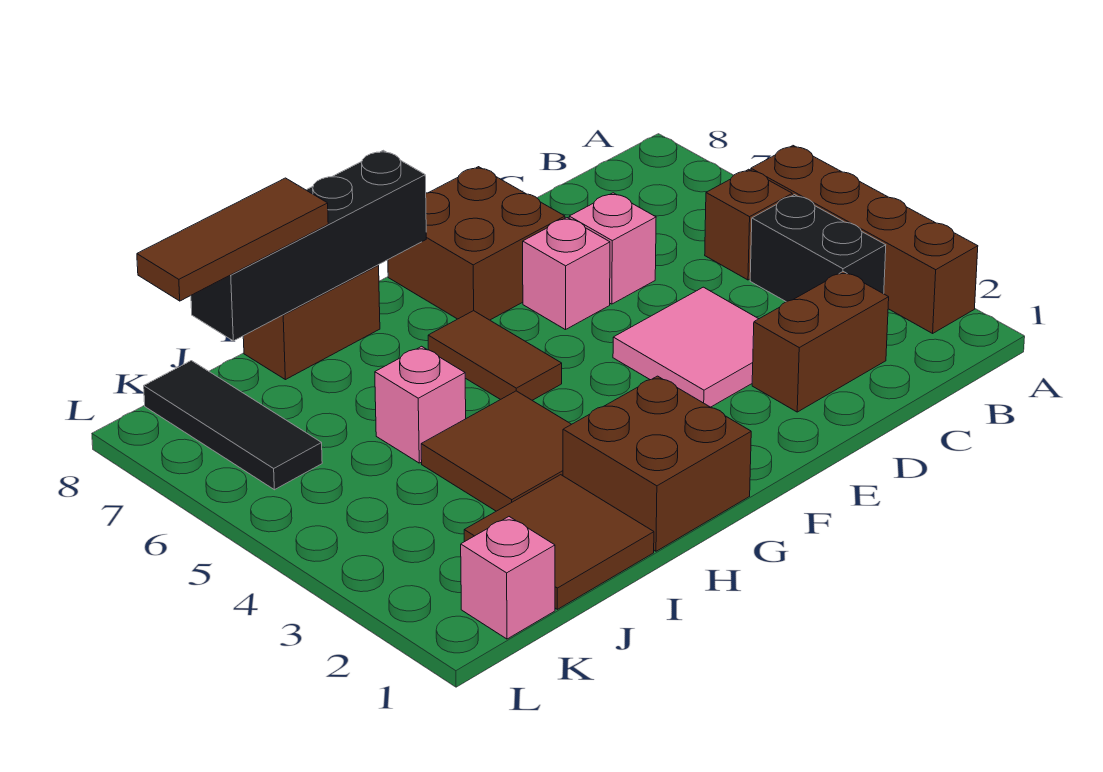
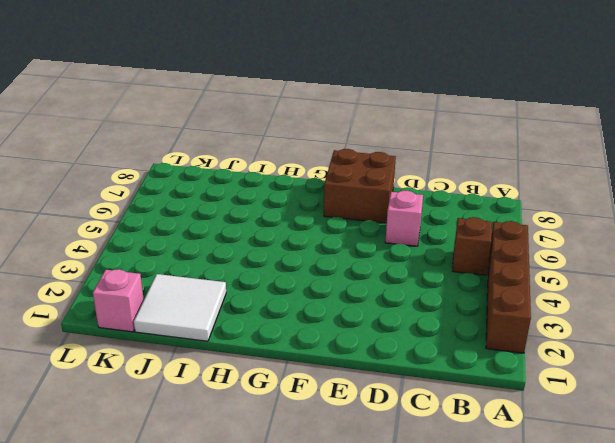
white 2x2 tile [134,274,226,341] -> brown 2x2 tile [464,475,654,609]
none -> black 1x2 brick [750,195,886,302]
none -> brown 1x2 brick [752,272,889,412]
none -> pink 2x2 tile [613,287,758,407]

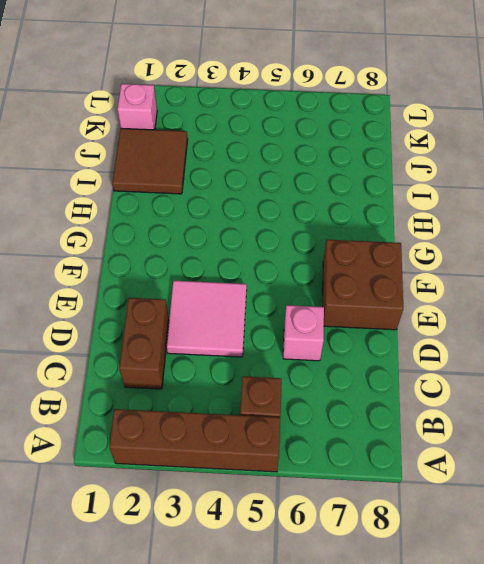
none -> black 1x2 brick [750,195,886,302]
none -> pink 1x1 brick [523,218,610,330]
none -> brown 2x2 brick [563,376,751,551]

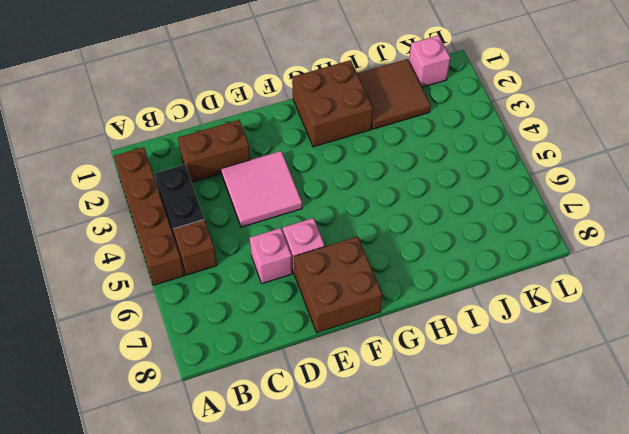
none -> brown 1x2 tile [428,311,562,400]
none -> brown 2x2 tile [421,391,571,511]
none -> brown 1x2 brick [243,265,380,380]

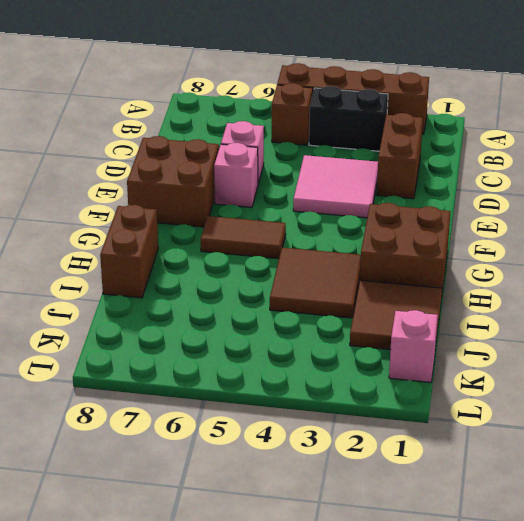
none -> pink 1x1 brick [375,346,466,463]
none -> black 1x3 tile [144,361,322,490]
none -> black 1x4 brick [191,150,426,341]

